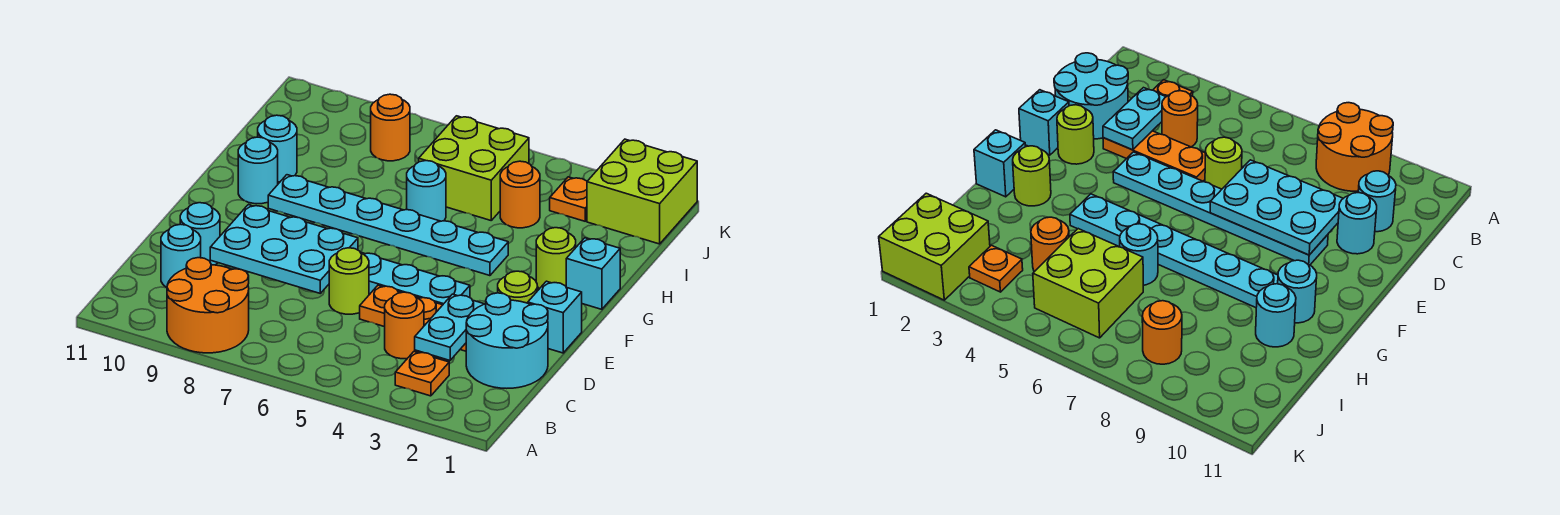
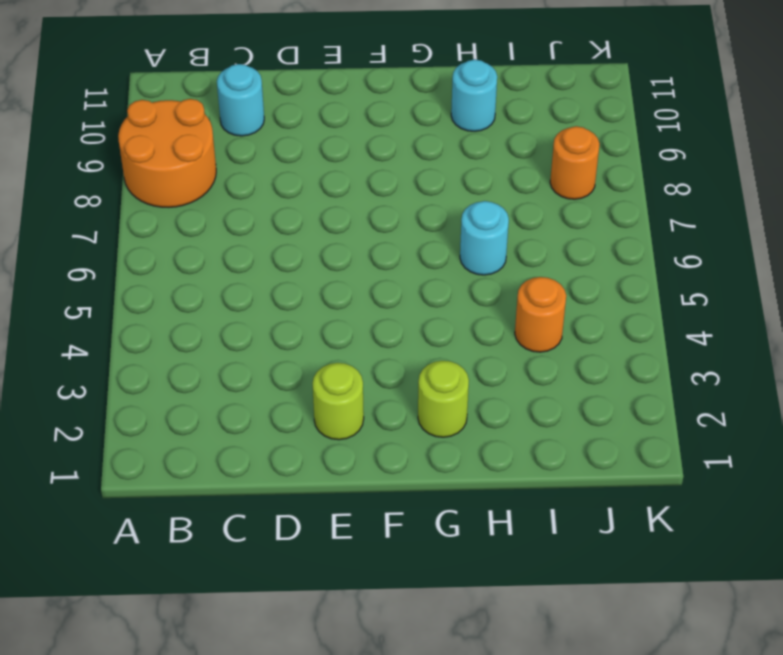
none -> orange 1x1 plate [395,352,449,396]
none -> cyan 2x2 round brick [466,293,548,388]
none -> orange 1x1 round brick [385,292,424,359]

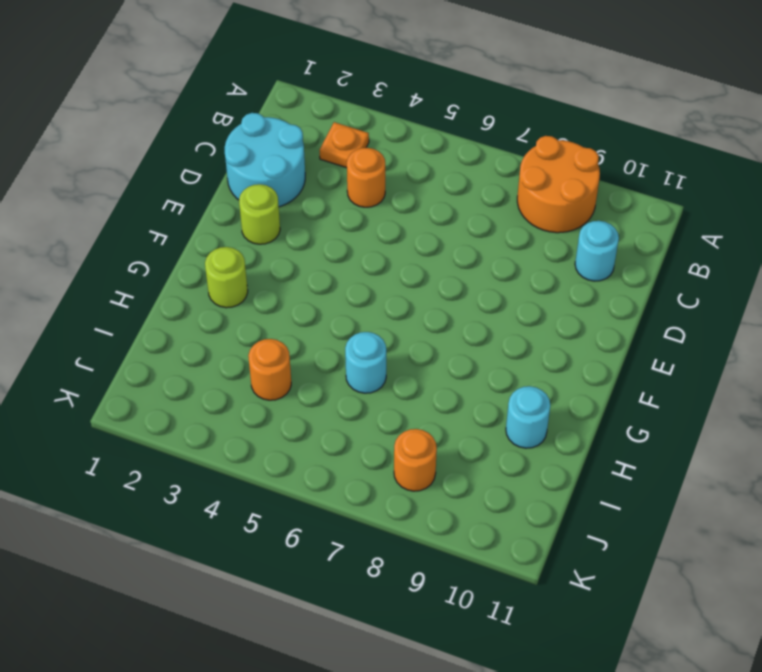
none -> orange 1x3 plate [360,285,466,351]
none -> lime 1x1 round brick [329,248,369,314]
none -> cyan 1x1 round brick [180,203,220,265]

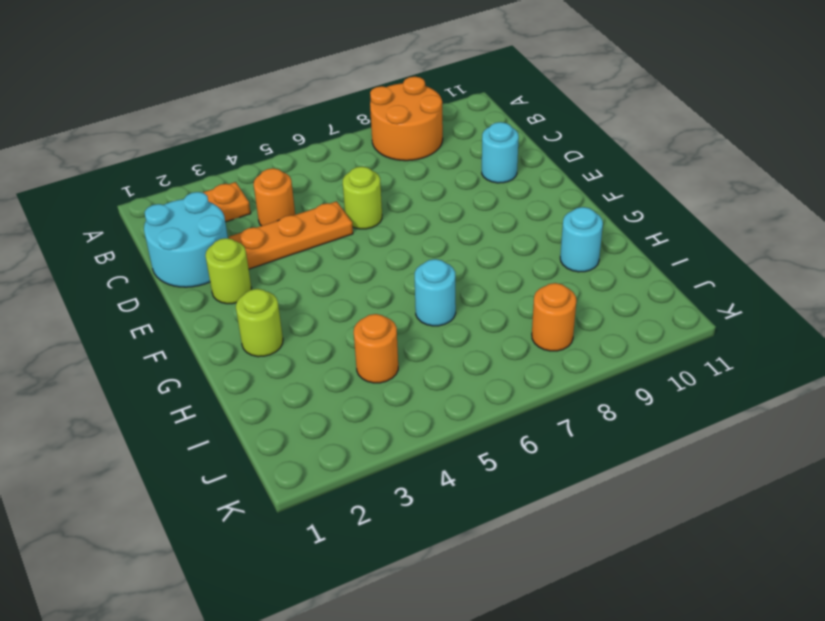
none -> cyan 1x1 round brick [161,224,201,288]
none -> cyan 1x1 brick [528,281,582,353]
none -> cyan 1x6 plate [362,253,470,305]

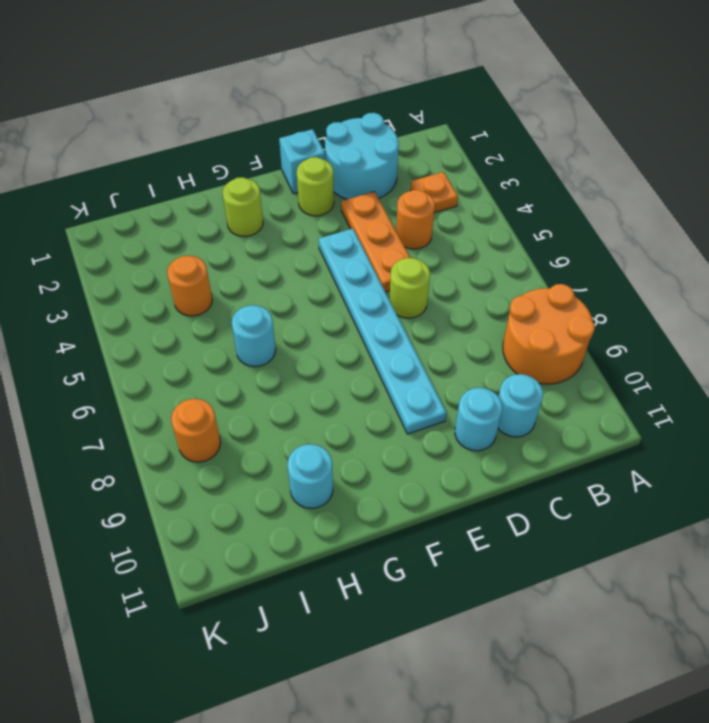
none -> cyan 1x1 brick [566,238,620,309]
none -> cyan 1x6 plate [268,175,508,276]
none -> cyan 1x1 round brick [238,137,278,204]

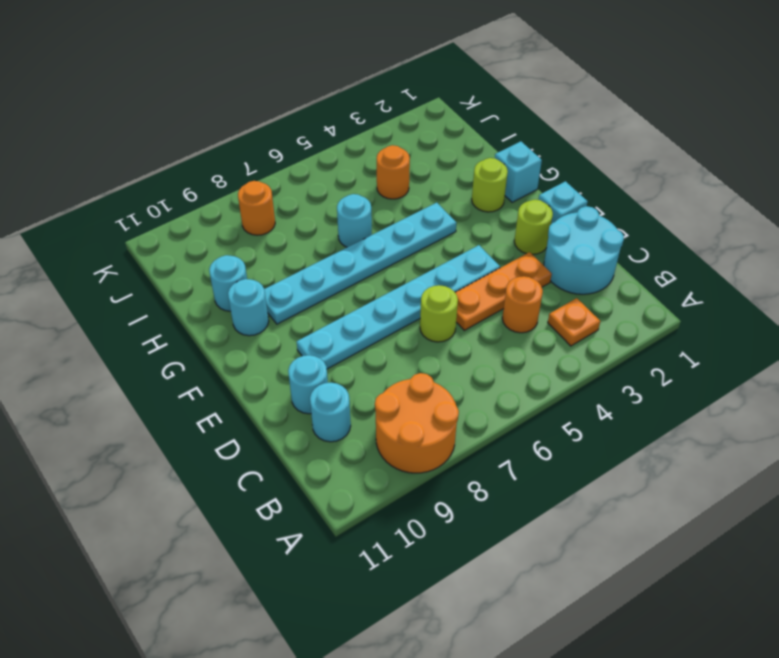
none -> lime 2x2 brick [419,116,529,220]
none -> lime 2x2 brick [587,139,697,244]
none -> orange 1x1 plate [550,177,587,221]

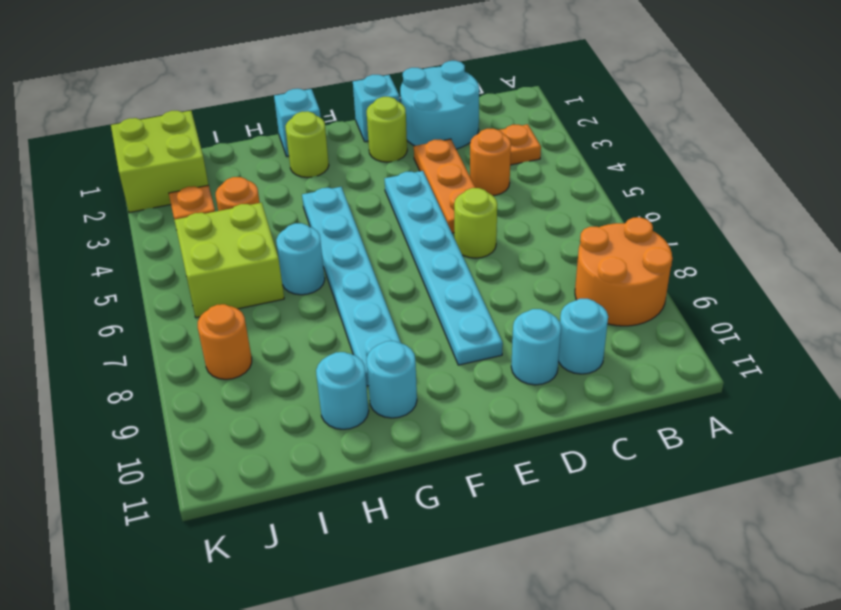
none -> cyan 1x2 plate [415,294,484,360]
none -> cyan 2x3 plate [210,205,358,293]

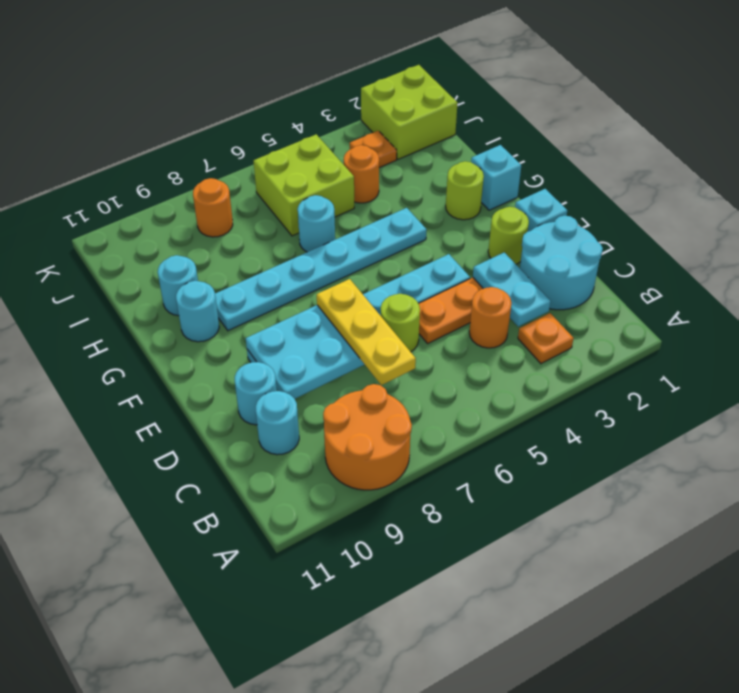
yellow 1x3 plate [317,279,416,385] -> none

